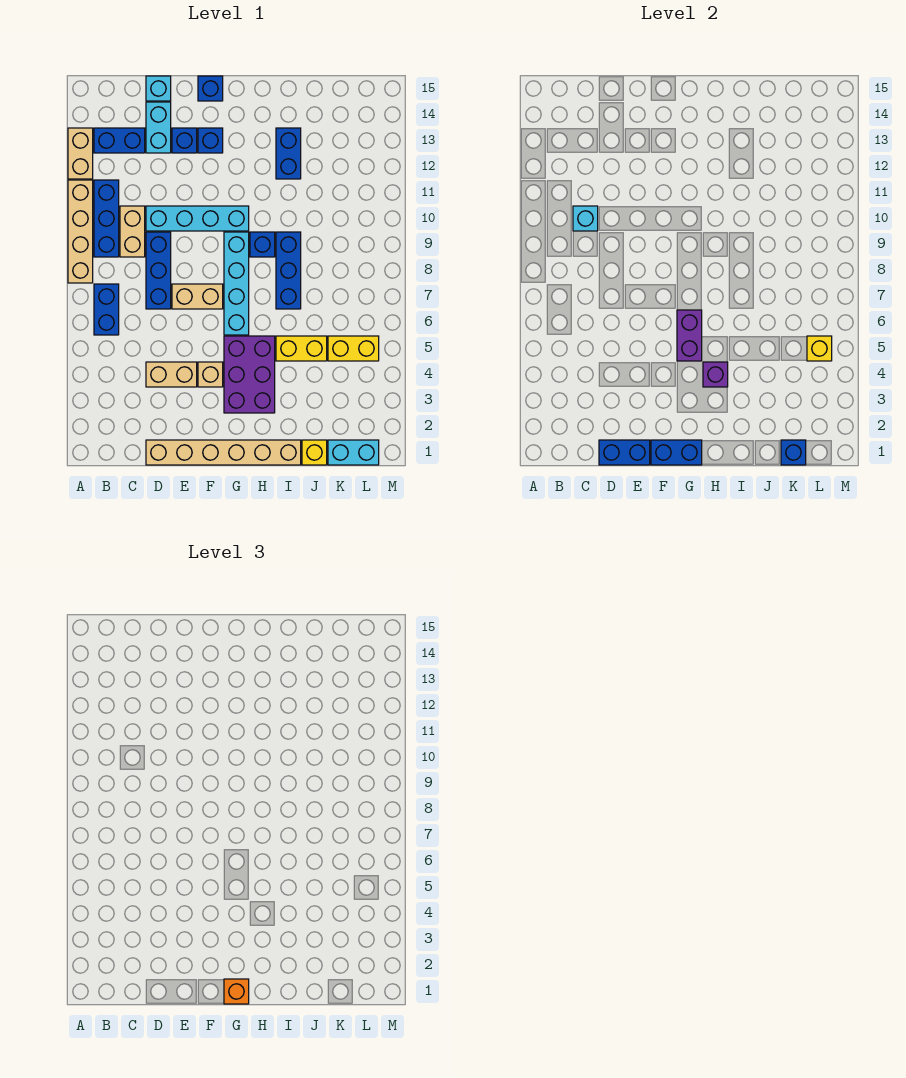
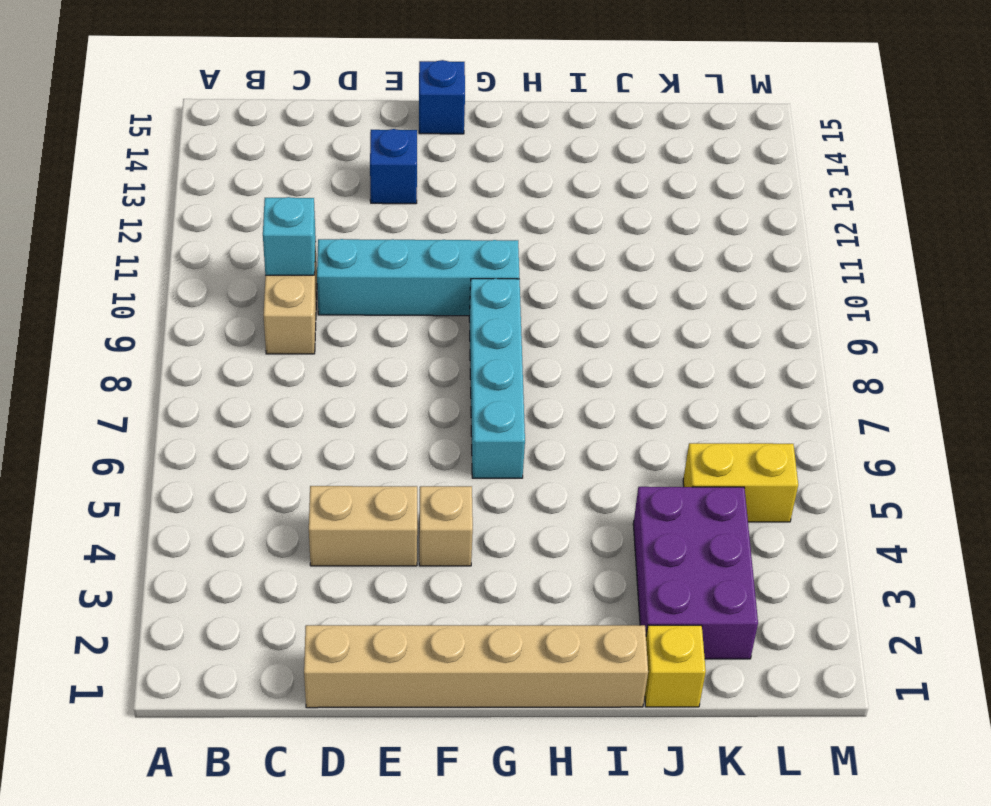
purple 2x3 brick [633,487,758,659] -> purple 2x3 brick moved to [224,336,275,413]
none -> tan 1x4 brick [68,180,93,283]
none -> tan 1x2 brick [68,128,93,179]
none -> blue 1x2 brick [94,284,119,335]
none -> blue 1x3 brick [94,180,119,257]

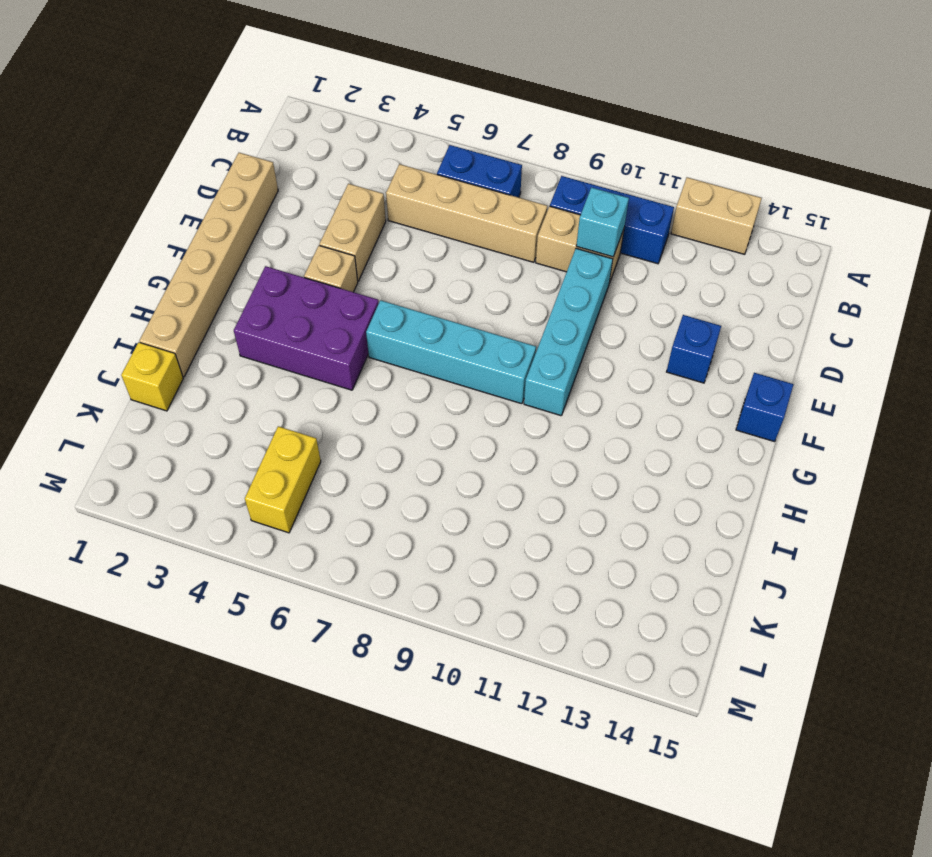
tan 1x4 brick [386,164,547,262] -> tan 1x4 brick moved to [68,180,93,283]
none -> blue 1x2 brick [94,128,145,153]
none -> blue 1x3 brick [146,232,171,309]
none -> cyan 1x2 brick [146,102,171,153]
none -> cyan 1x1 brick [146,76,171,101]

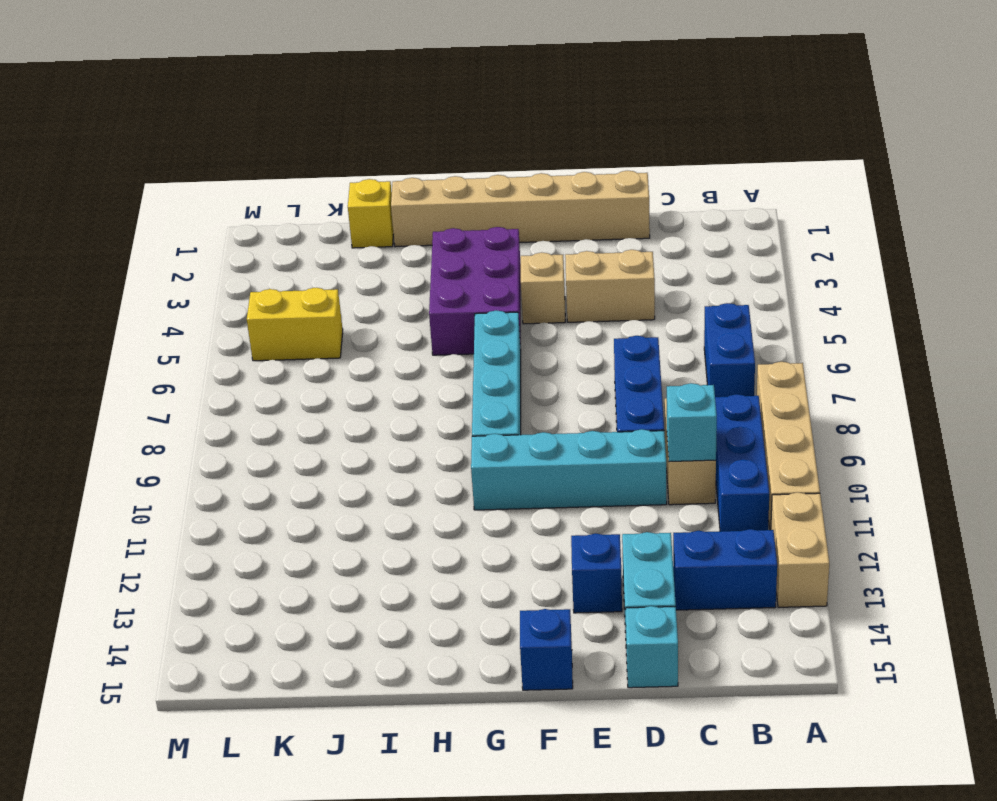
none -> tan 1x2 brick [172,284,223,309]
none -> blue 1x1 brick [198,128,223,153]
none -> blue 1x1 brick [250,232,275,257]
none -> yellow 1x2 brick [276,336,327,361]

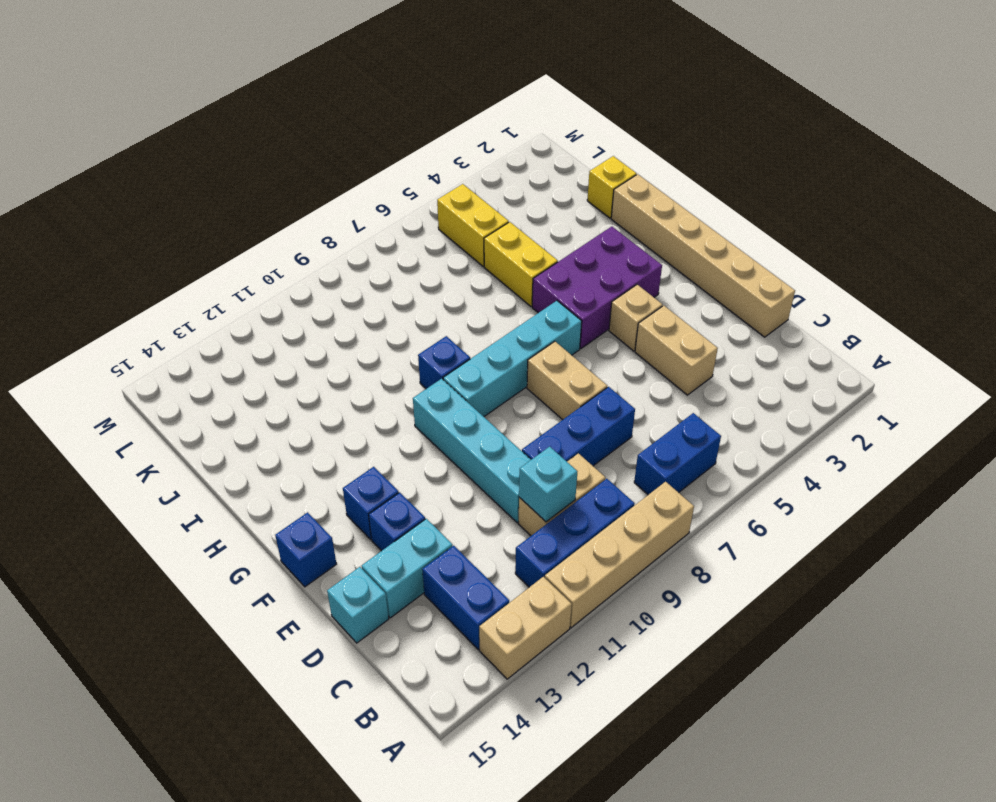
none -> blue 1x3 brick [276,232,301,309]
none -> blue 1x2 brick [276,128,301,179]
none -> cyan 1x2 brick [328,440,379,465]
none -> blue 1x2 brick [599,440,650,465]

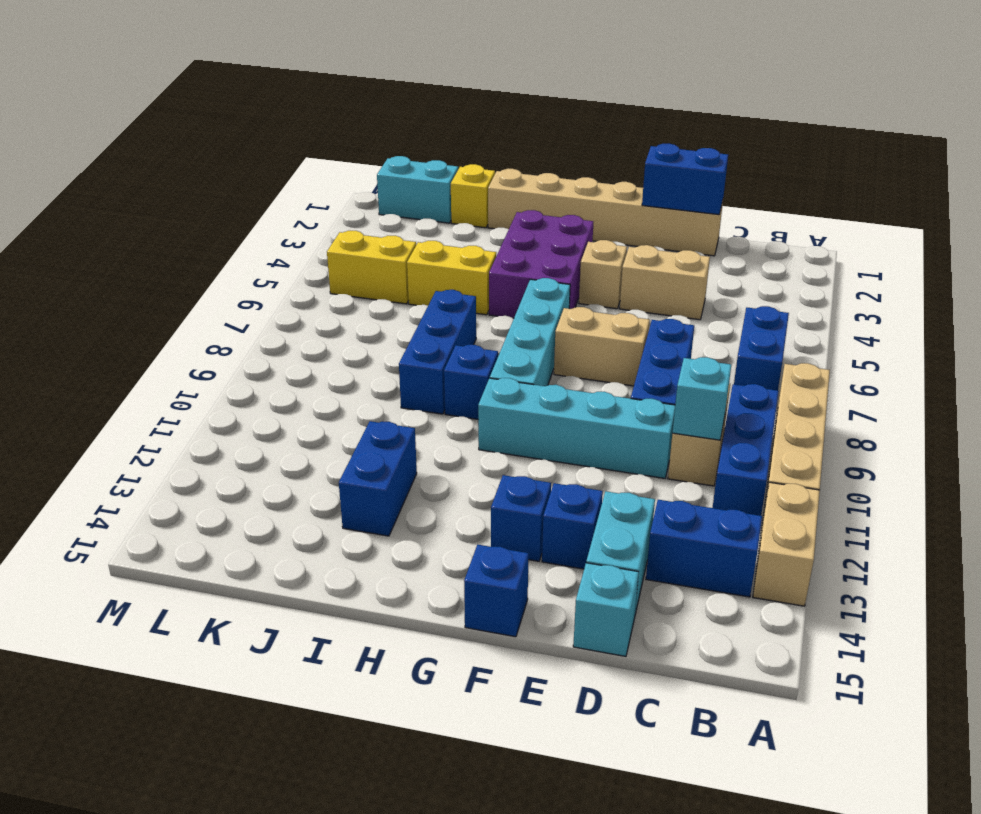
none -> blue 1x2 brick [651,440,702,465]
none -> purple 1x2 brick [677,310,702,361]
none -> purple 1x1 brick [703,362,728,387]
none -> blue 1x1 brick [781,440,806,465]

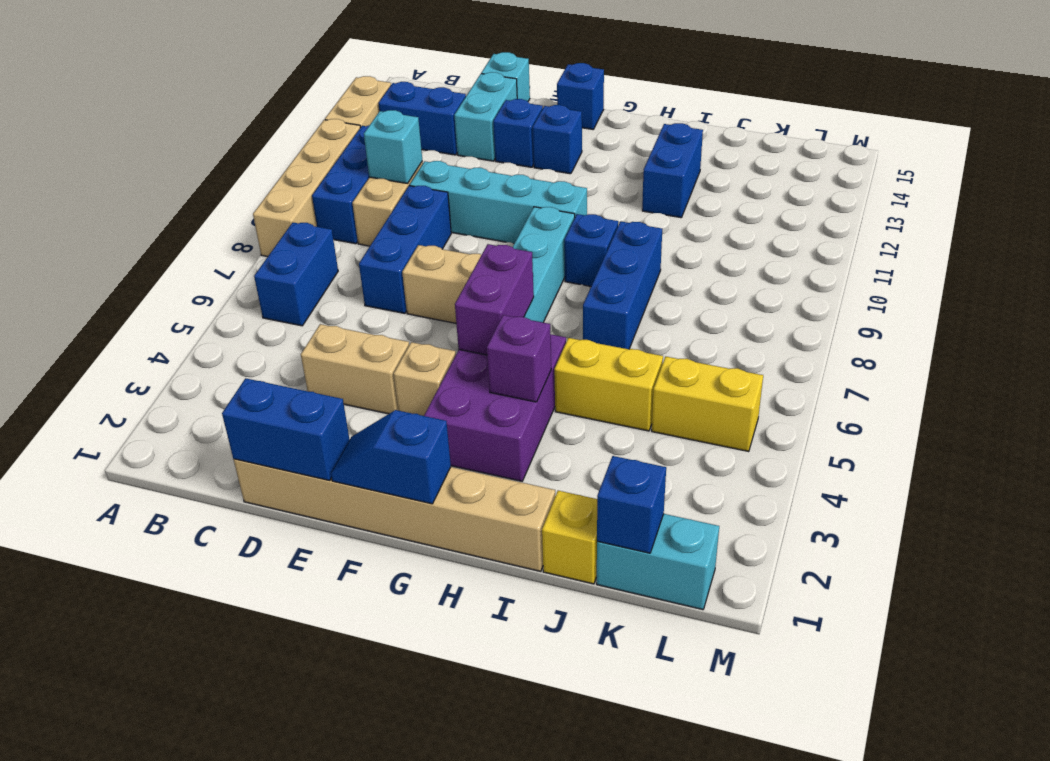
blue 1x2 slope [331,410,451,504] -> blue 1x2 brick [651,440,702,465]
none -> yellow 1x1 brick [807,336,832,361]
none -> orange 1x1 brick [224,979,249,1004]

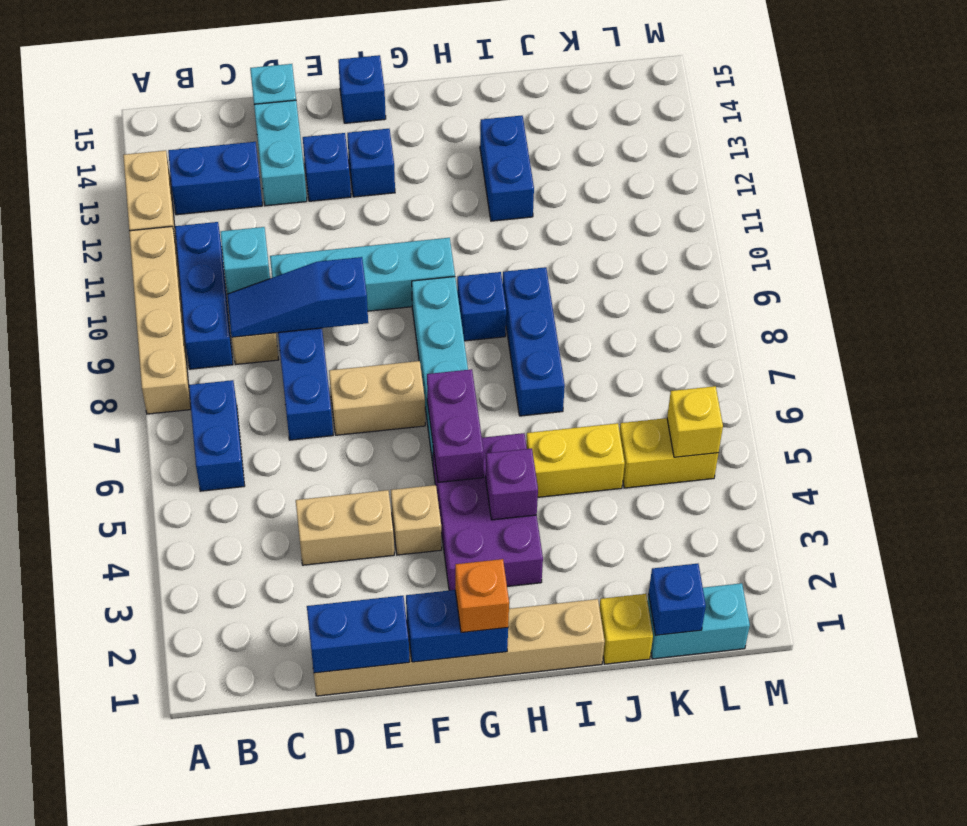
blue 1x3 slope [227,257,368,337] -> none

